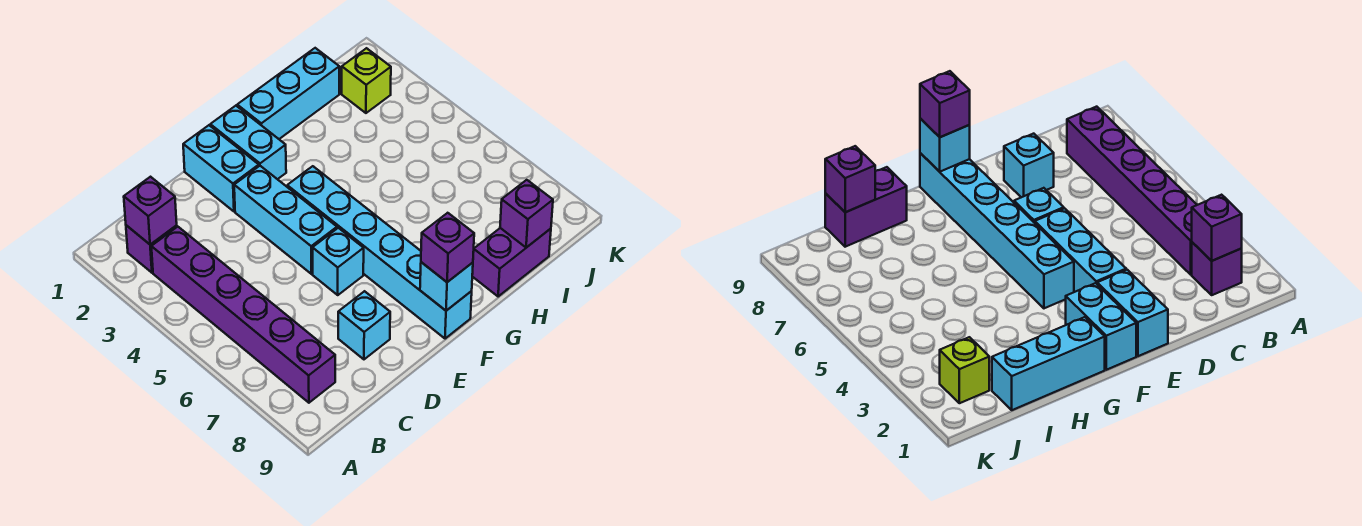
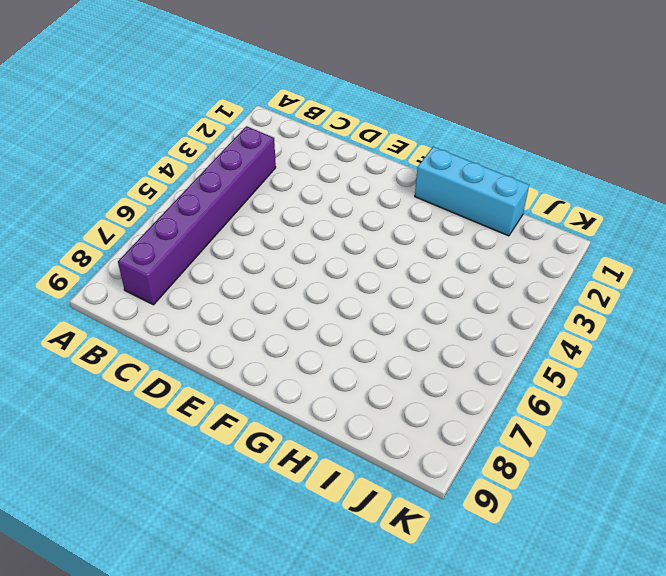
none -> purple 1x1 brick [126,225,177,273]
none -> cyan 1x1 brick [338,291,390,359]
none -> cyan 1x2 brick [183,125,259,211]

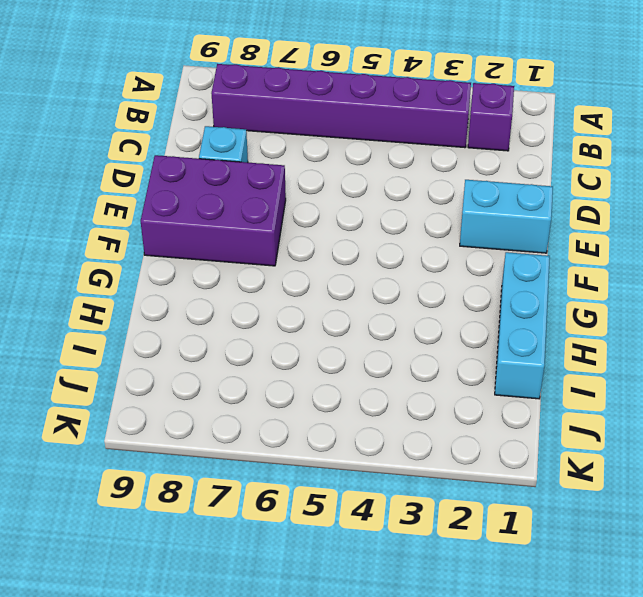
purple 2x3 brick [141,155,286,266] -> cyan 1x6 brick [287,166,472,339]
none -> cyan 1x3 brick [234,166,337,274]
none -> cyan 1x1 brick [312,228,364,295]
none -> cyan 1x2 brick [210,106,286,179]

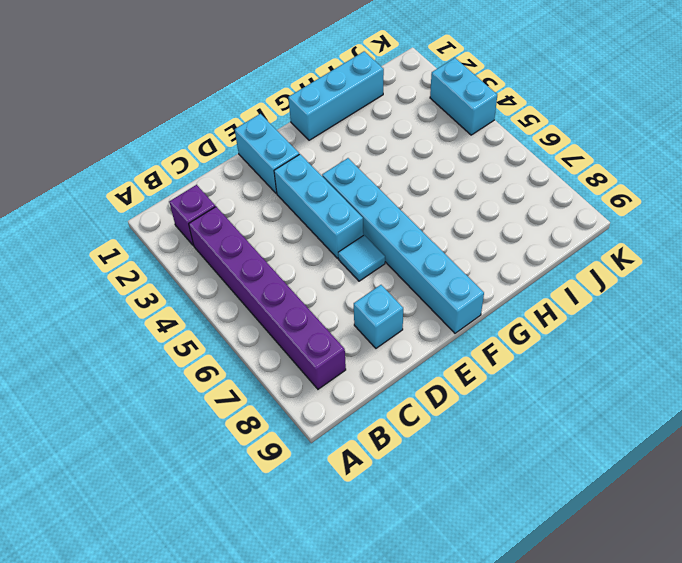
cyan 1x1 tile [338,235,385,281] -> cyan 1x1 brick [312,228,364,295]
cyan 1x2 brick [430,58,497,135] -> cyan 1x2 brick moved to [210,106,286,179]
none -> purple 1x2 brick [472,228,551,297]
none -> lime 1x1 brick [342,48,391,113]
none -> purple 1x1 brick [124,177,177,245]

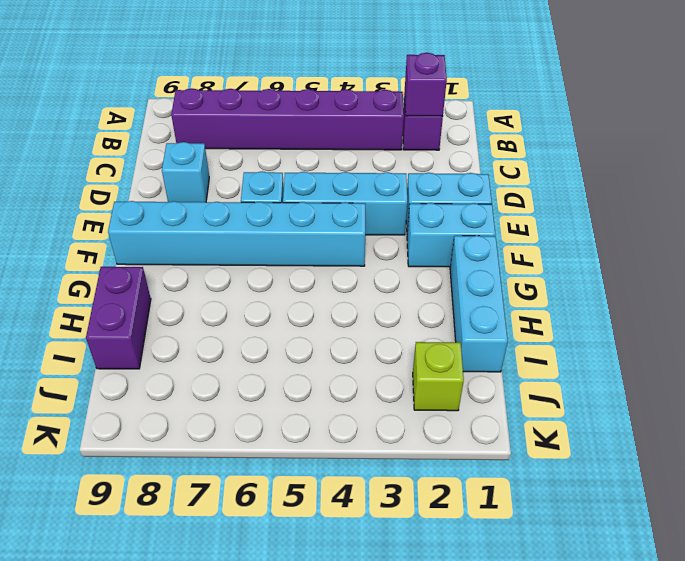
none -> cyan 1x1 brick [420,262,473,311]
none -> purple 1x1 brick [500,180,553,248]
none -> purple 1x1 brick [421,213,474,282]

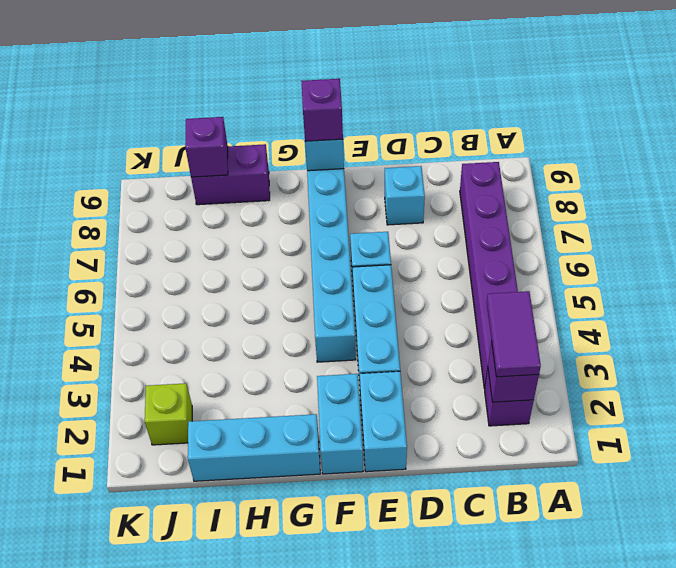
purple 1x2 tile [487,291,541,377] -> none

